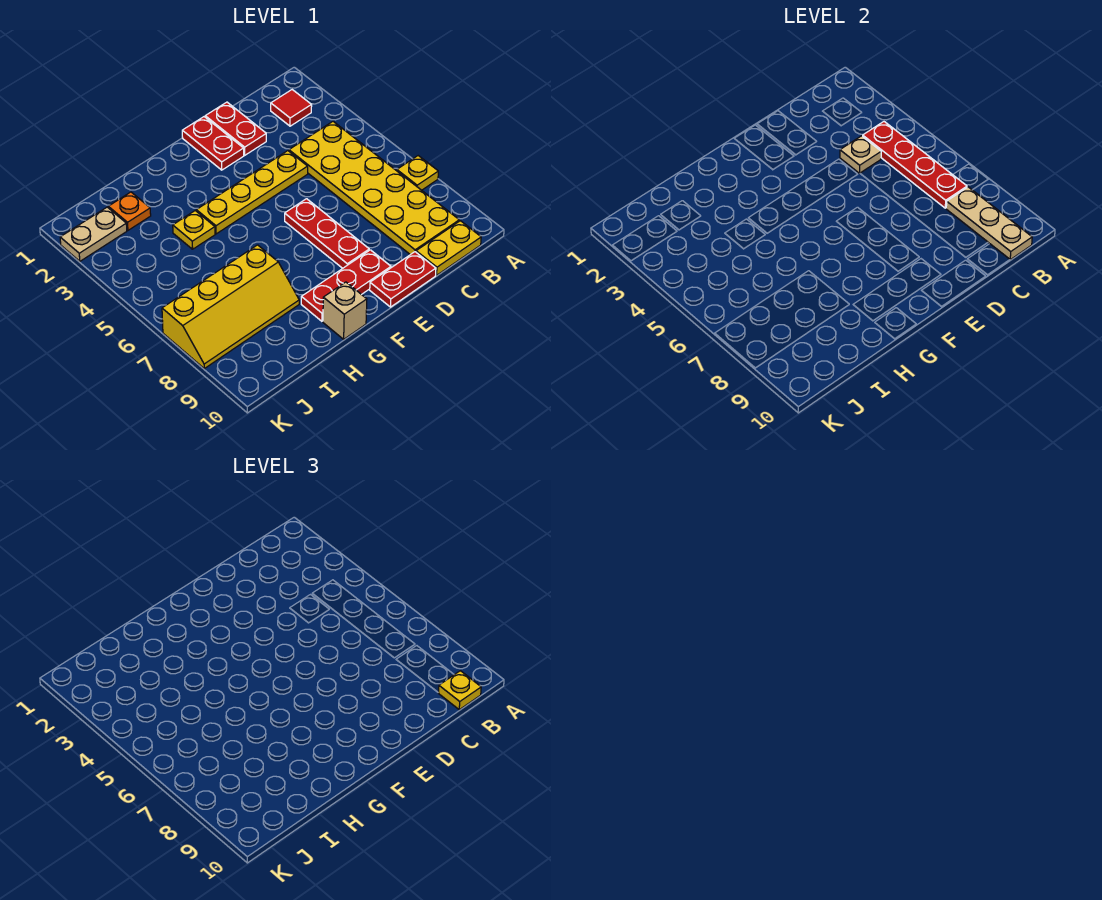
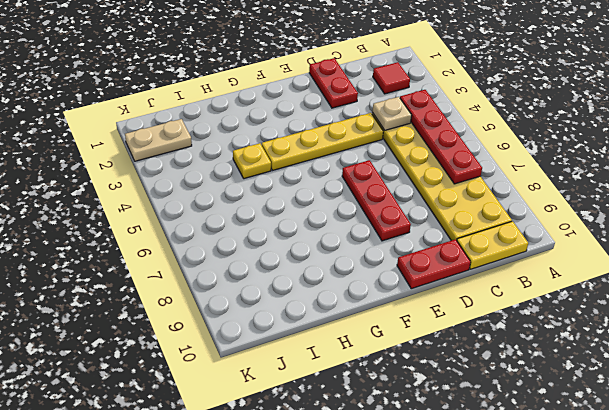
none -> yellow 1x1 plate [397,156,438,190]
none -> red 1x2 plate [182,117,244,170]
none -> red 1x3 plate [301,250,391,321]

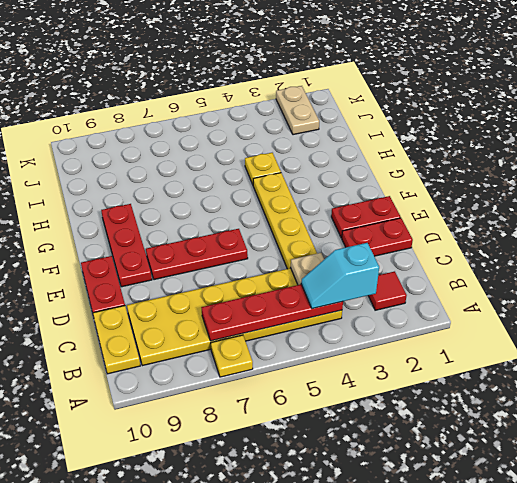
cyan 1x2 slope [301,243,379,309] -> none
none -> tan 1x1 brick [323,282,367,339]
none -> yellow 2x4 slope [162,245,299,368]
none -> orange 1x1 plate [108,192,151,230]

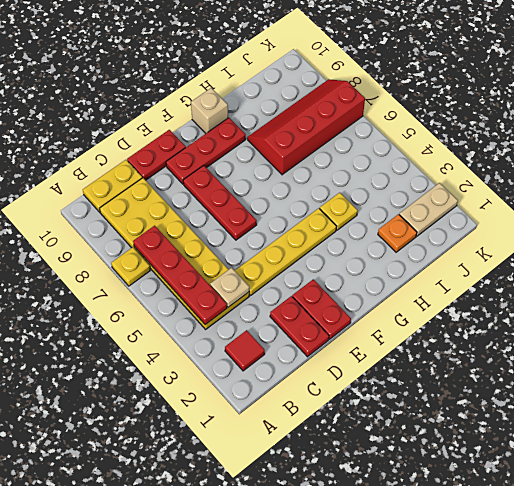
red 2x4 slope [247,79,365,175] -> yellow 2x4 slope [162,245,299,368]
none -> tan 1x3 plate [946,187,1032,260]
none -> yellow 1x1 plate [439,671,481,710]

